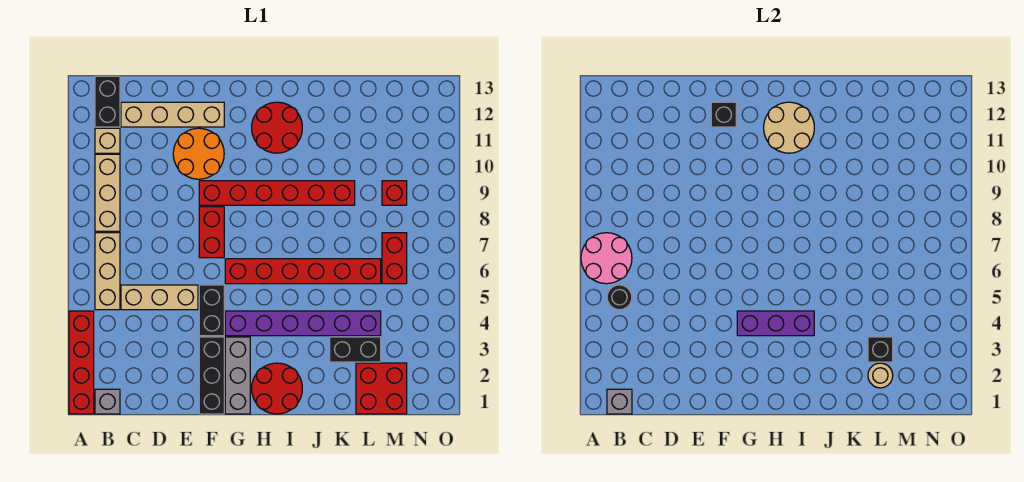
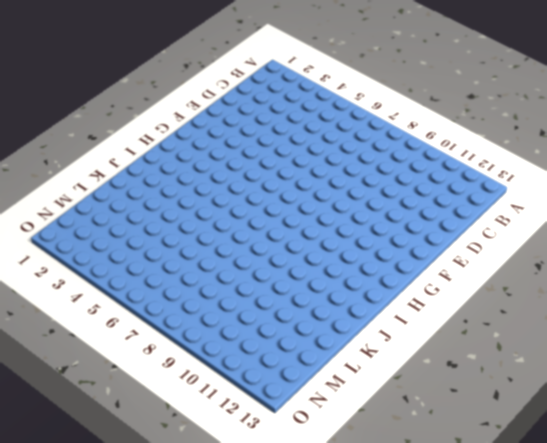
none -> red 1x4 brick [69,311,94,414]
none -> grey 1x1 brick [95,389,120,414]
none -> tan 1x3 brick [95,233,120,310]
none -> tan 1x3 brick [95,154,120,231]

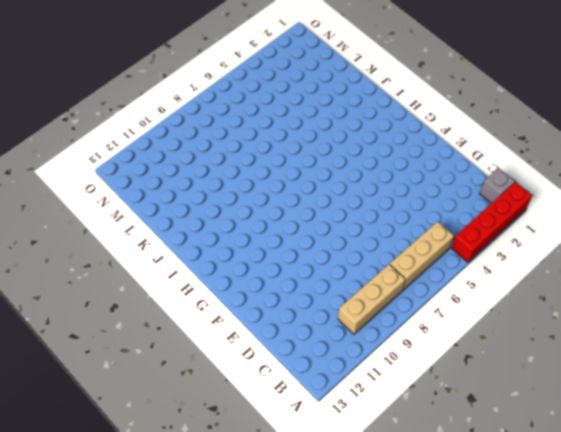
none -> tan 1x1 brick [95,128,120,153]
none -> black 1x2 brick [95,76,120,127]
none -> tan 1x3 brick [121,285,198,310]
none -> tan 1x4 brick [121,102,224,127]

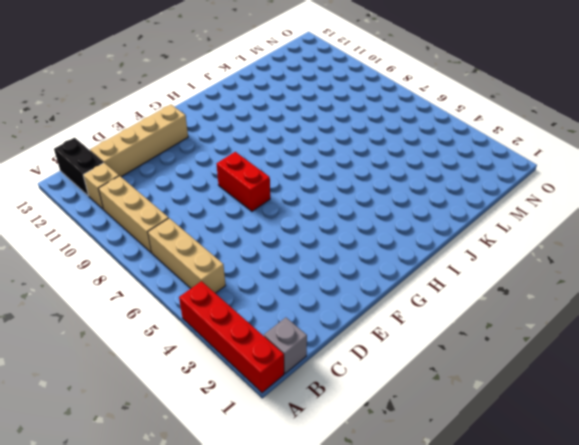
none -> tan 1x3 brick [121,285,198,310]
none -> orange 2x2 round brick [173,128,224,179]
none -> black 1x3 brick [199,337,224,414]
none -> black 1x2 brick [199,285,224,336]

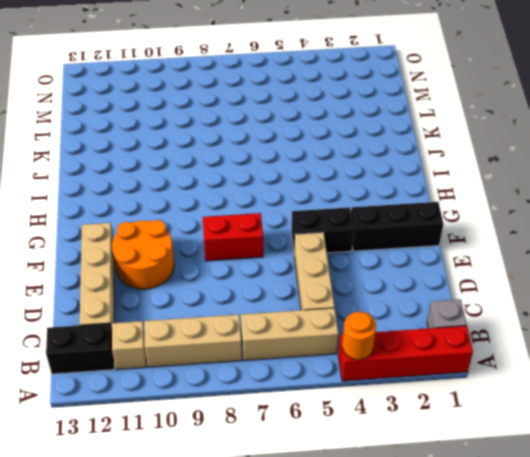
orange 1x1 round brick [342,312,376,360] -> none
none -> red 1x6 brick [199,181,355,205]
none -> grey 1x3 brick [225,337,250,414]
none -> purple 1x6 brick [225,311,381,336]
none -> red 1x6 brick [225,259,381,284]

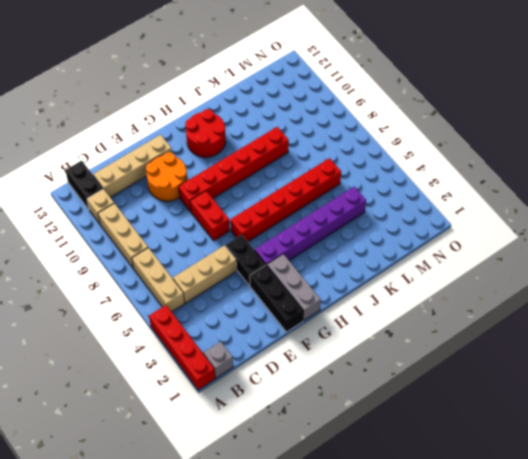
none -> red 2x2 round brick [252,363,302,414]
none -> black 1x2 brick [330,337,381,362]
none -> red 2x2 brick [356,363,407,414]
none -> red 1x2 brick [382,233,407,284]

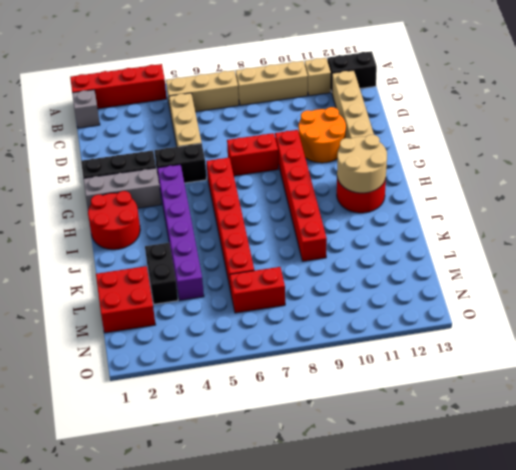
none -> red 1x1 brick [382,181,407,205]
none -> pink 2x2 round brick [581,233,632,284]
none -> grey 1x1 brick [607,389,632,414]
none -> black 1x1 round brick [607,285,632,310]

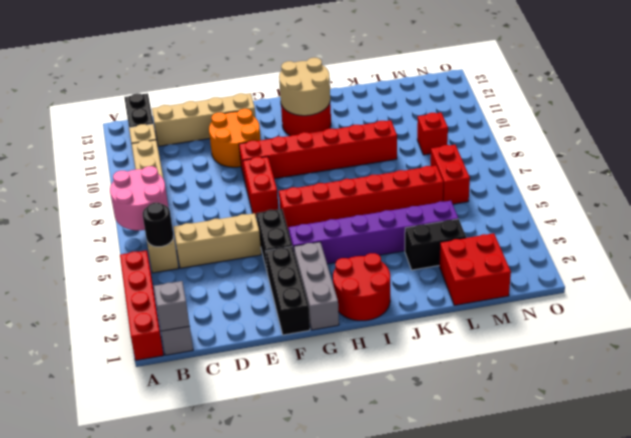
none -> black 1x1 brick [711,102,736,127]
none -> purple 1x3 brick [737,311,814,336]
none -> tan 1x1 round brick [868,363,893,388]
none -> black 1x1 brick [868,337,893,362]

